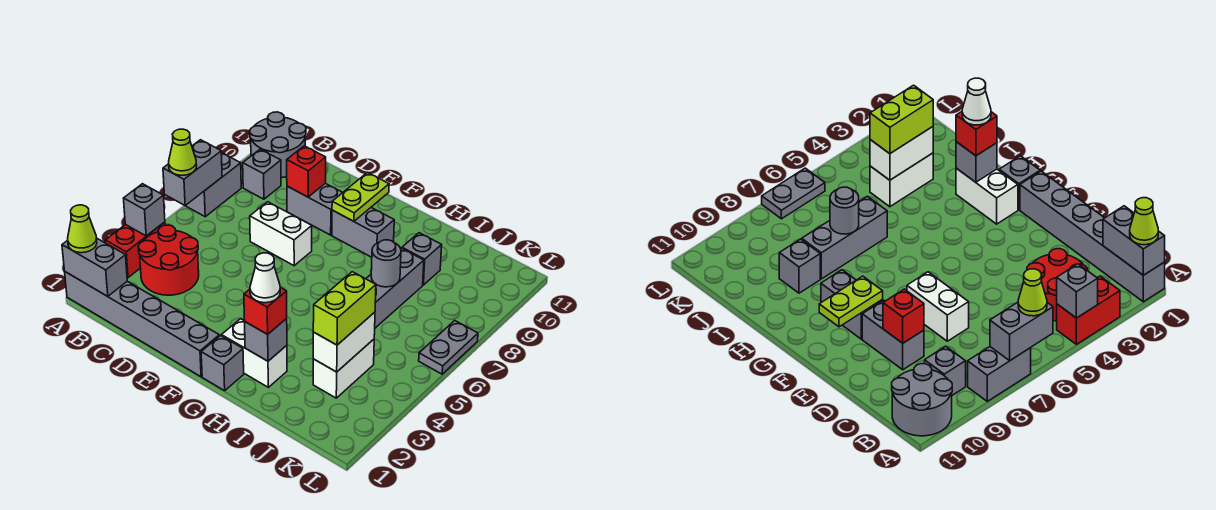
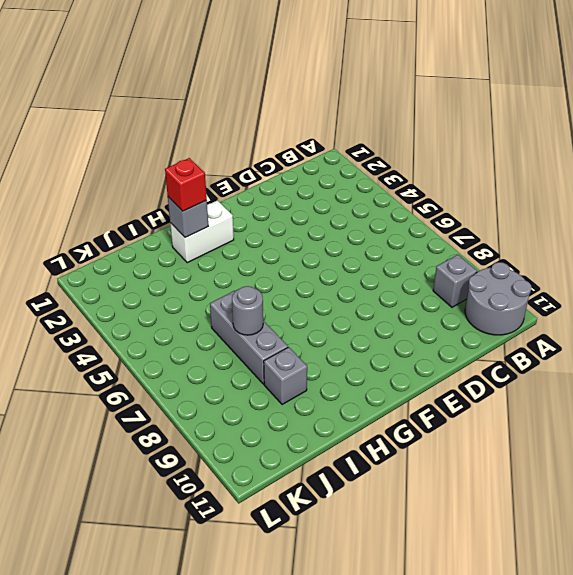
none -> grey 1x6 brick [65,272,219,377]
none -> red 1x2 brick [105,222,165,278]
none -> grey 1x2 brick [186,153,241,217]

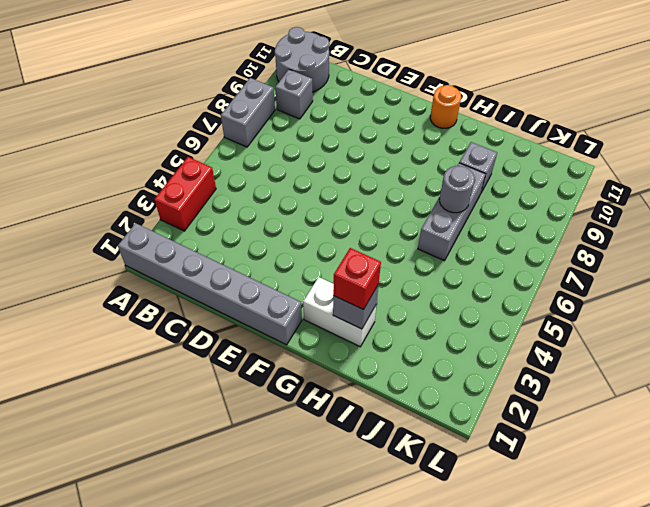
orange 1x1 round brick [430,85,461,128] -> none
none -> red 2x2 round brick [138,225,199,295]
none -> white 1x2 brick [250,202,312,266]
none -> grey 1x2 brick [287,183,343,235]

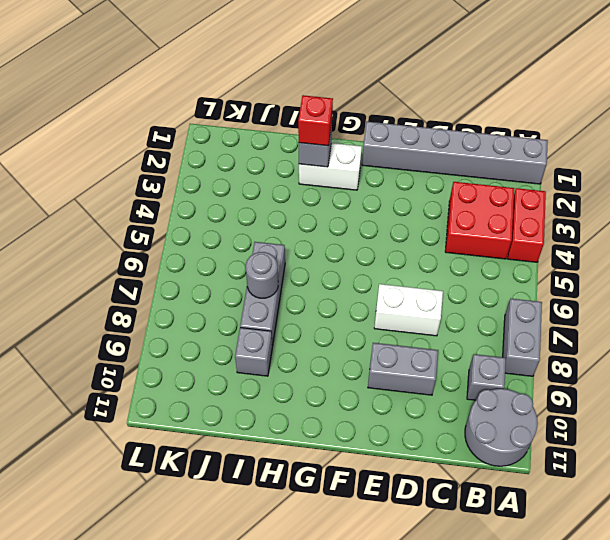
red 2x2 brick [445,182,514,259] -> red 2x2 round brick [138,225,199,295]
none -> grey 1x2 brick [332,208,394,257]
none -> grey 1x1 brick [201,336,244,391]
none -> white 1x2 brick [313,339,374,398]

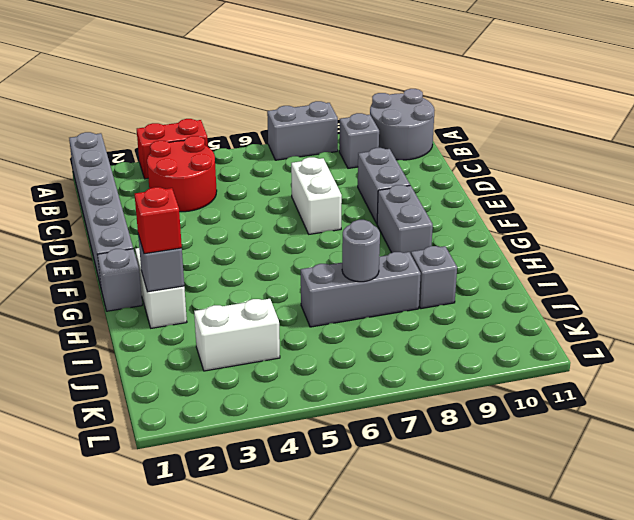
none -> grey 1x2 plate [419,320,478,374]
none -> grey 1x2 brick [62,239,127,296]
none -> grey 1x1 brick [124,184,165,236]

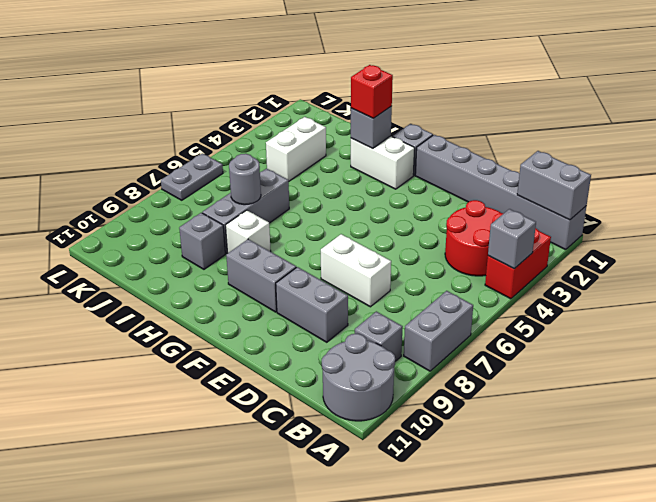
white 1x1 brick [226,210,271,253] -> none
none -> grey 1x2 brick [163,140,222,206]
none -> red 1x1 brick [287,146,326,197]
none -> lime 1x2 plate [332,173,389,221]

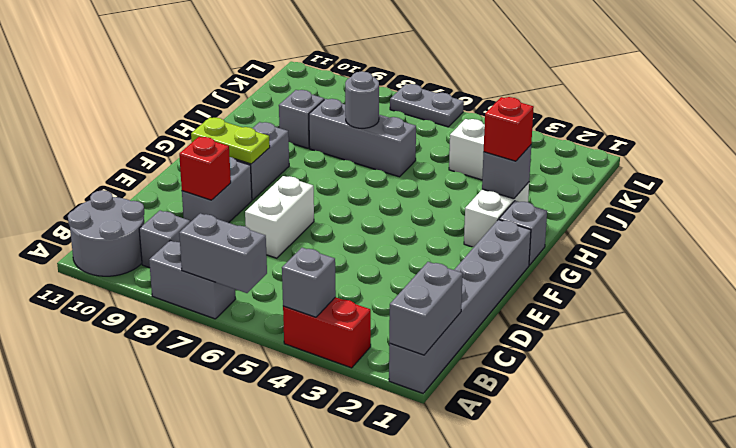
none -> red 2x2 round brick [138,225,199,295]
none -> white 1x2 brick [313,312,375,372]
none -> lime 1x1 cone [68,205,97,253]

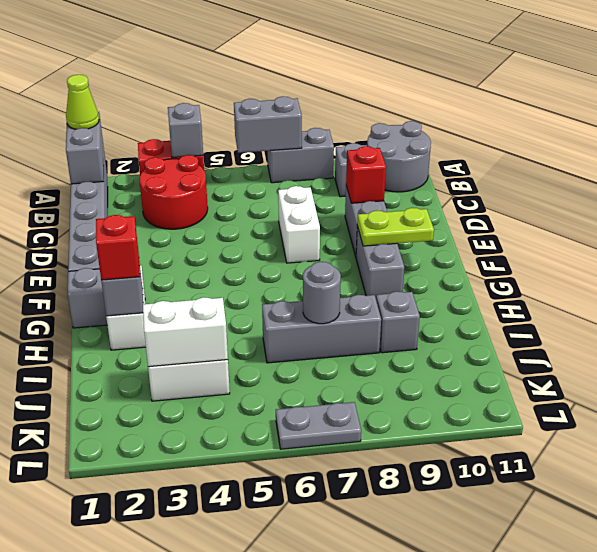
none -> lime 1x1 cone [169,129,197,175]
none -> lime 1x2 brick [313,272,376,345]
none -> white 1x1 cone [250,253,280,303]

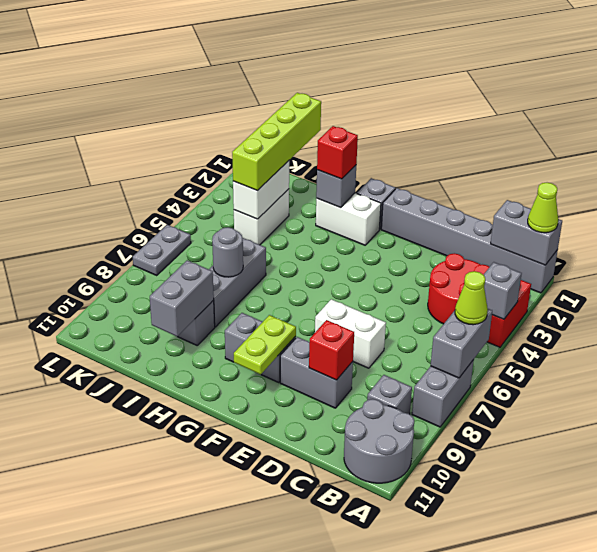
grey 1x2 brick [150,260,214,336] -> none
lime 1x4 brick [232,93,321,191] -> lime 1x2 brick [313,272,376,345]
none -> white 1x1 cone [250,253,280,303]

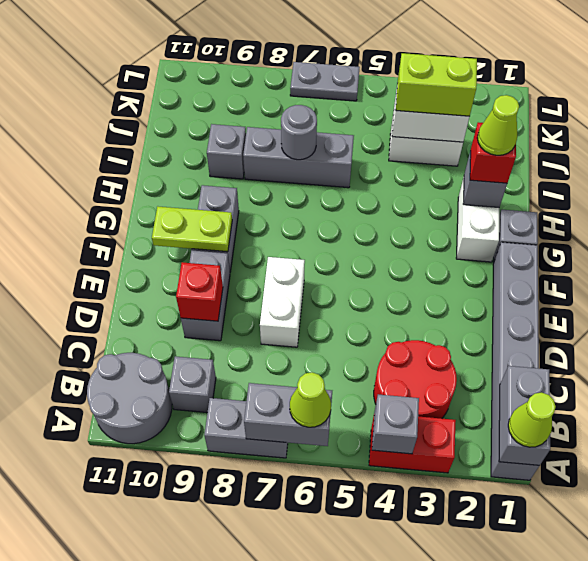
lime 1x1 cone [477,95,519,155] -> white 1x1 cone [250,253,280,303]

